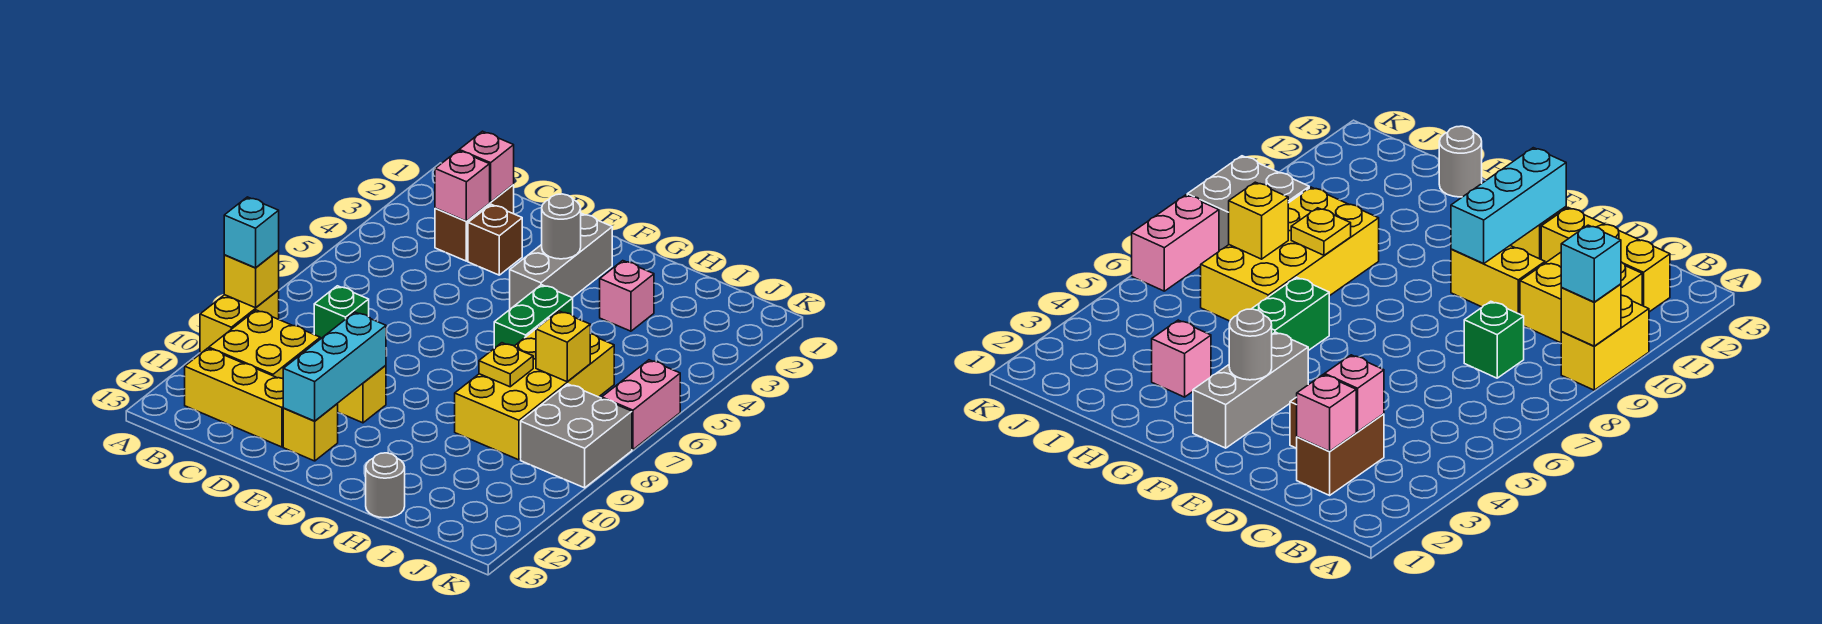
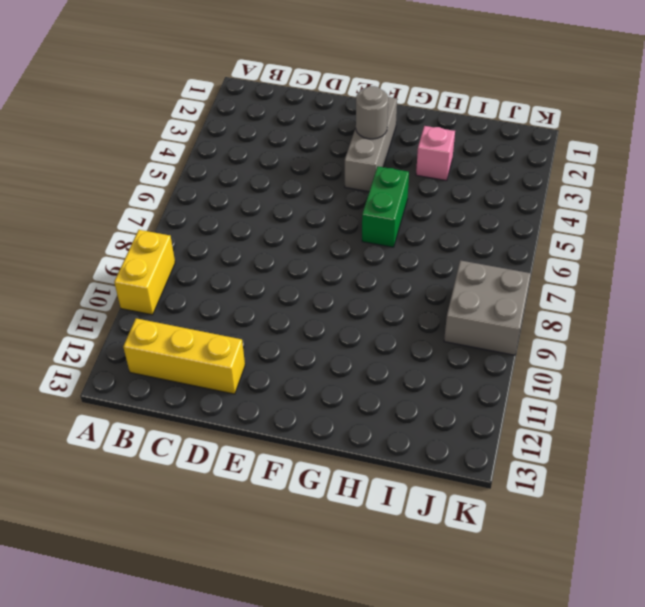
none -> yellow 2x2 brick [209,310,320,379]
none -> brown 1x2 brick [435,185,514,261]
none -> green 1x1 brick [314,286,369,339]

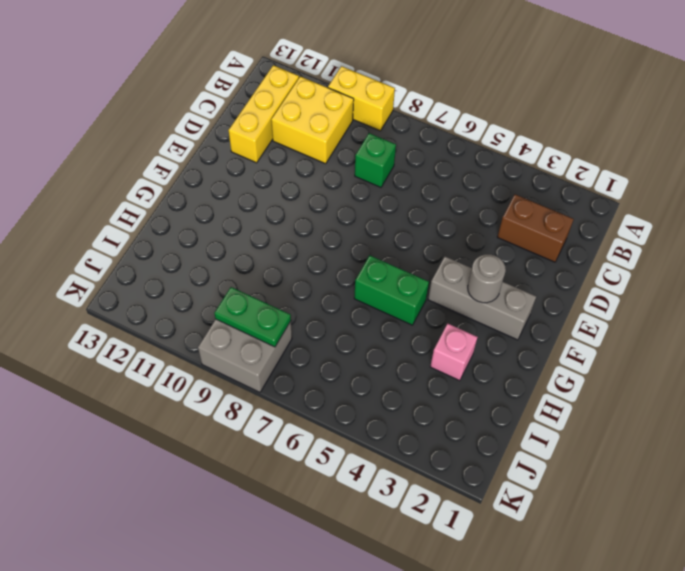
green 1x2 plate [214,287,291,347] -> none
none -> brown 1x1 brick [468,204,522,275]
none -> yellow 1x2 brick [337,365,386,423]
none -> yellow 1x1 brick [283,404,338,461]

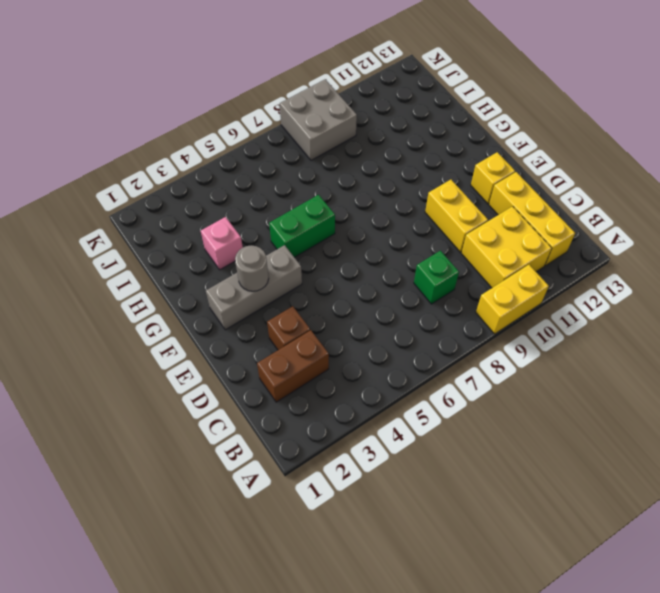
none -> yellow 2x4 brick [455,329,614,460]
none -> grey 1x1 round brick [366,453,405,518]
none -> pink 1x2 brick [602,360,680,450]

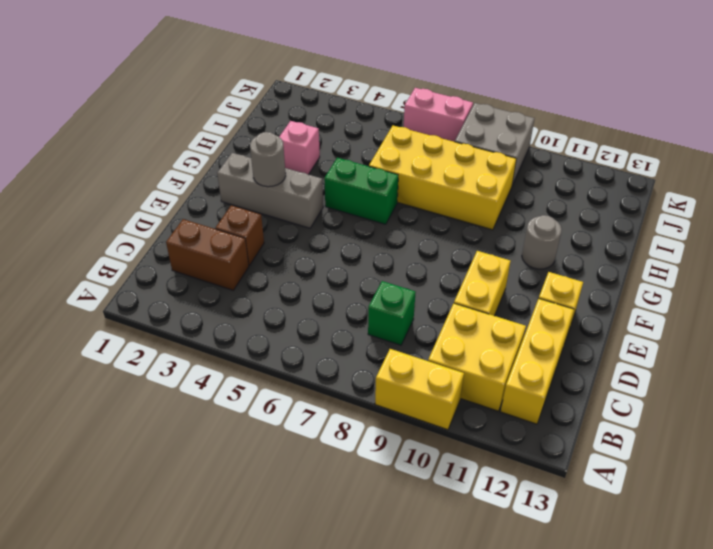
grey 1x1 round brick [522,215,562,269] -> grey 1x1 round brick moved to [366,453,405,518]
none -> yellow 1x1 brick [224,250,279,308]
none -> pink 1x1 brick [459,131,514,202]
none -> pink 1x1 brick [435,151,490,221]

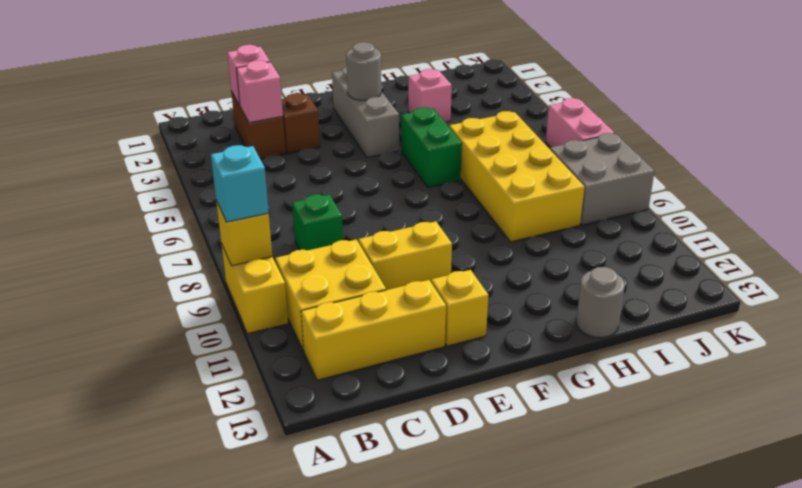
none -> cyan 1x3 brick [283,312,386,421]
none -> yellow 1x1 plate [479,343,533,387]
none -> yellow 1x1 brick [536,311,591,382]

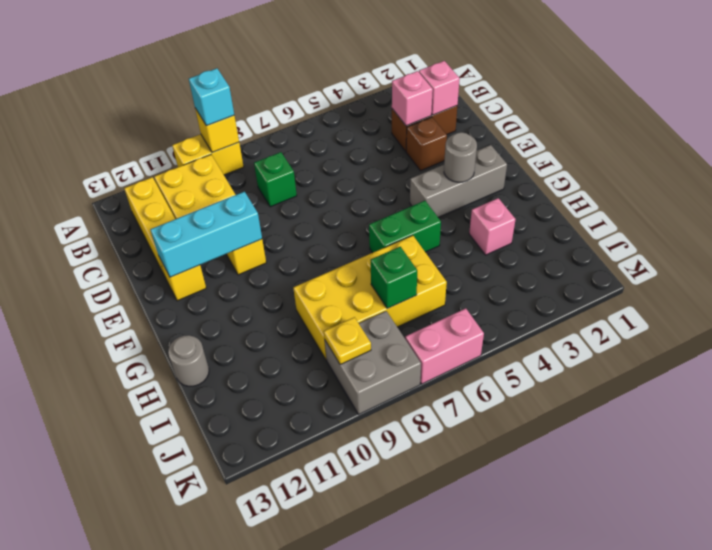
green 1x1 brick [371,247,417,309] -> yellow 1x1 brick [536,311,591,382]
yellow 1x1 plate [324,317,371,365] -> yellow 1x1 plate moved to [479,343,533,387]

